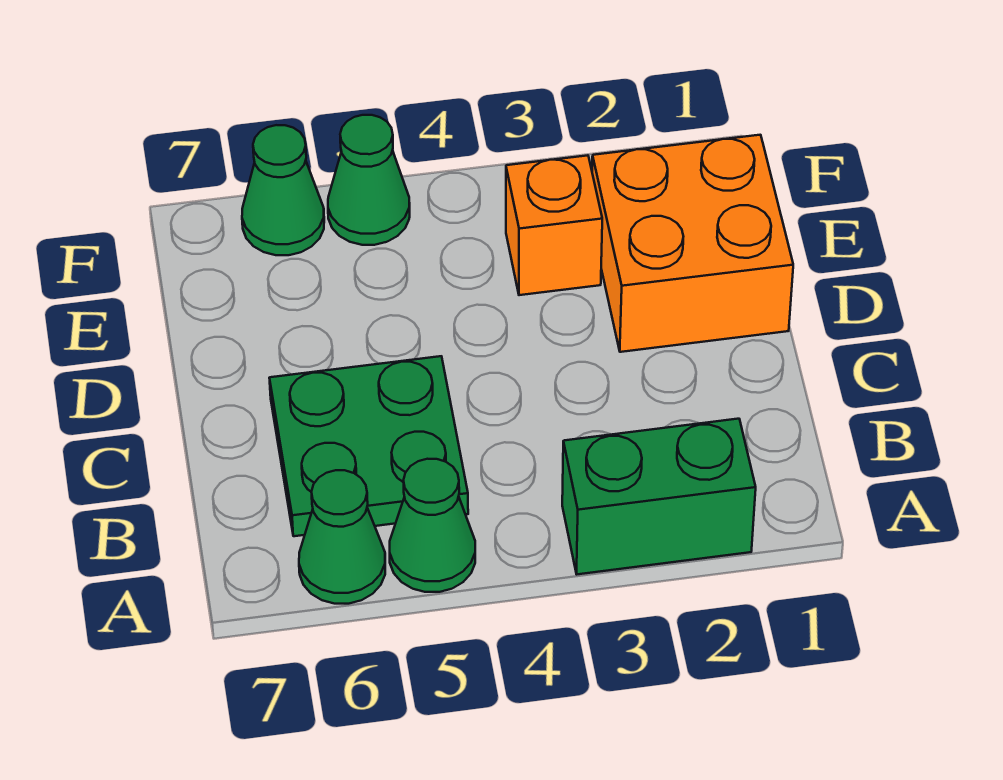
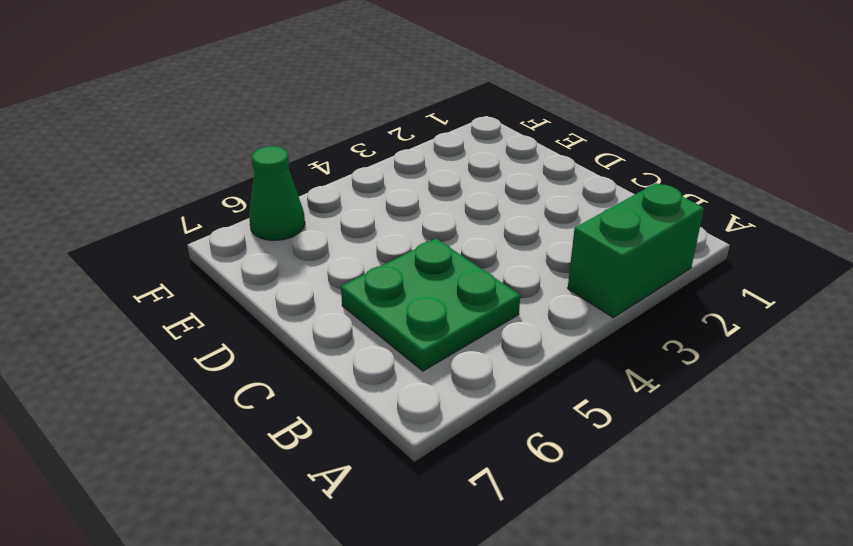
none -> green 1x1 cone [390,459,475,592]
none -> green 1x1 cone [299,470,385,604]

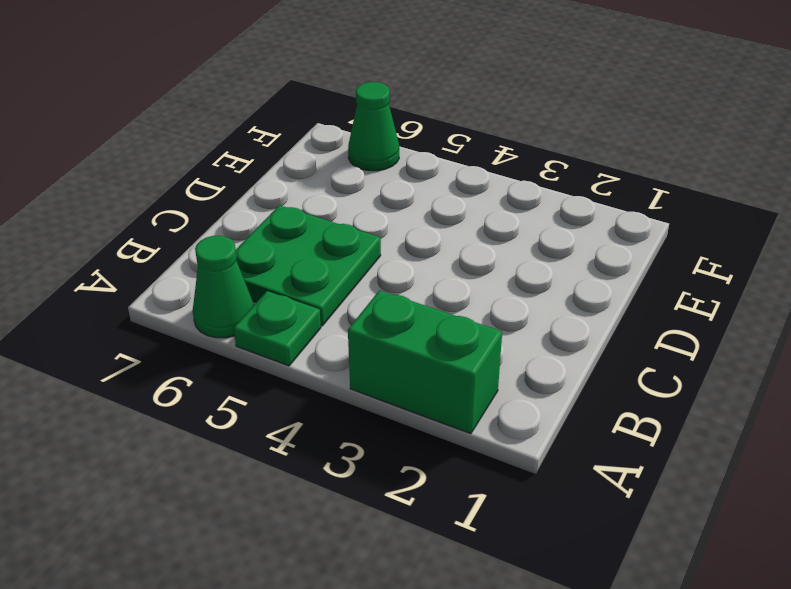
green 1x1 plate [234,291,321,366] -> green 1x1 cone [390,459,475,592]
none -> orange 2x2 brick [592,135,793,352]
none -> orange 1x1 brick [506,155,602,295]

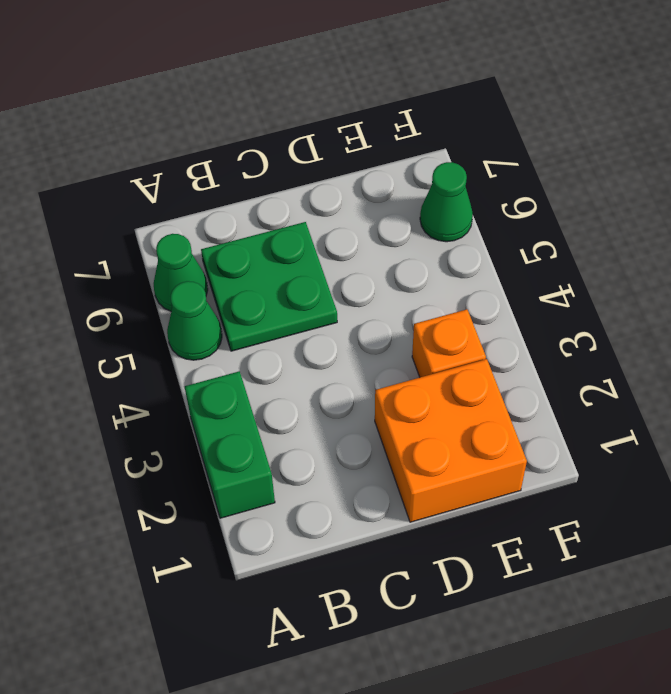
none -> green 1x1 cone [328,115,410,245]

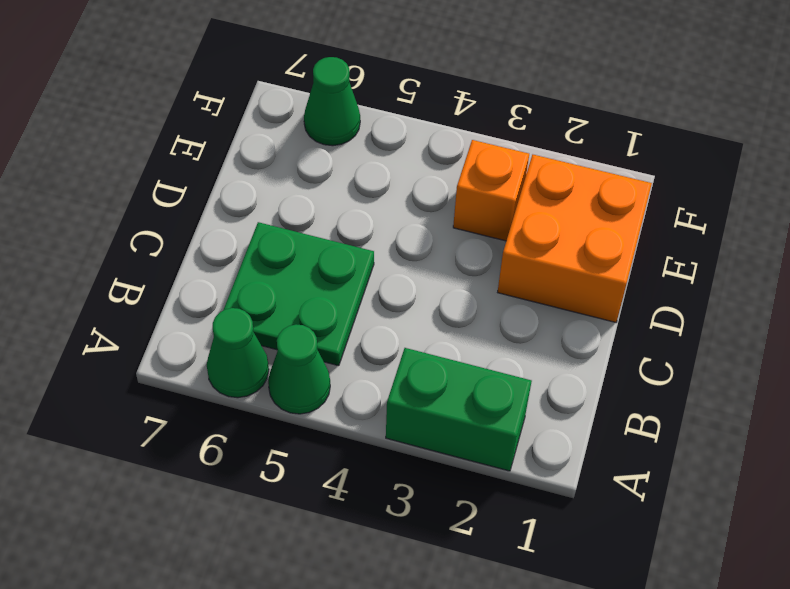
none -> green 1x1 cone [328,115,410,245]

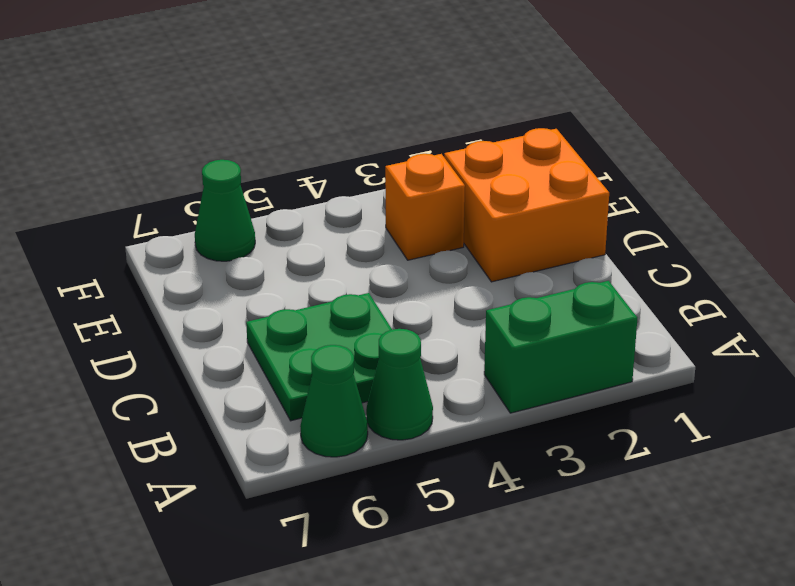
none -> green 1x1 cone [328,115,410,245]

